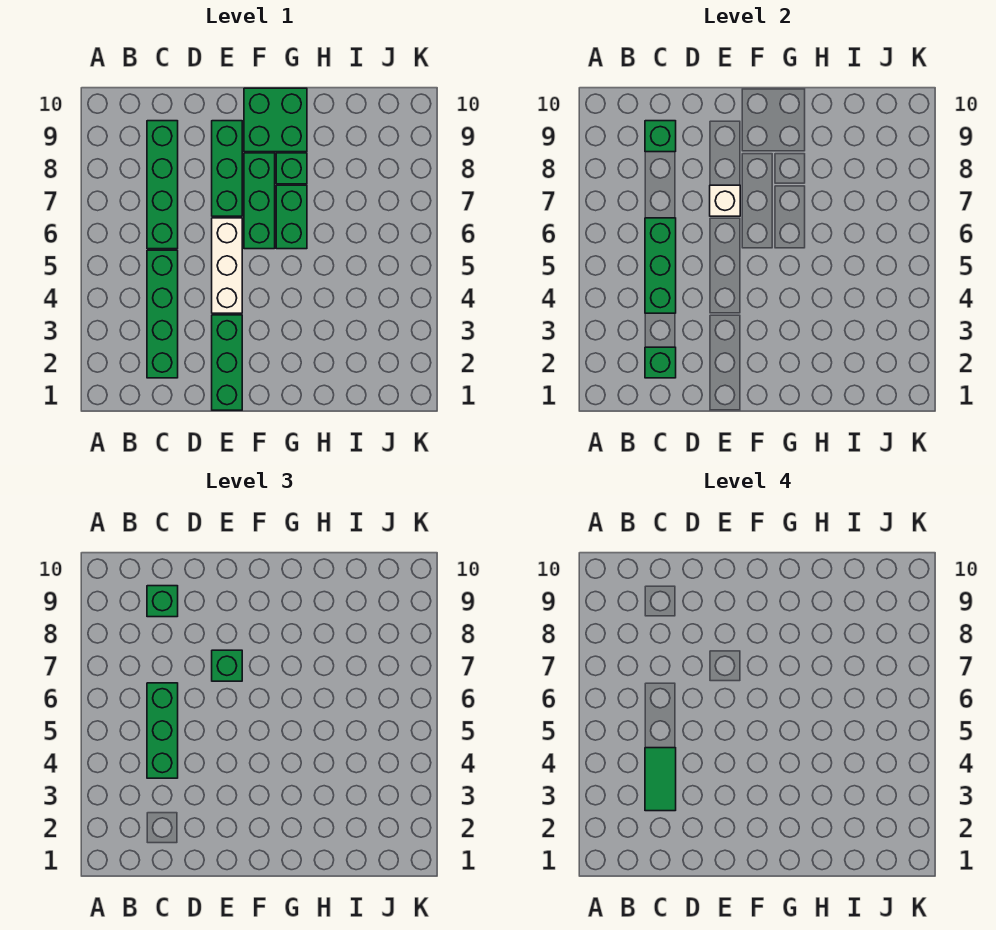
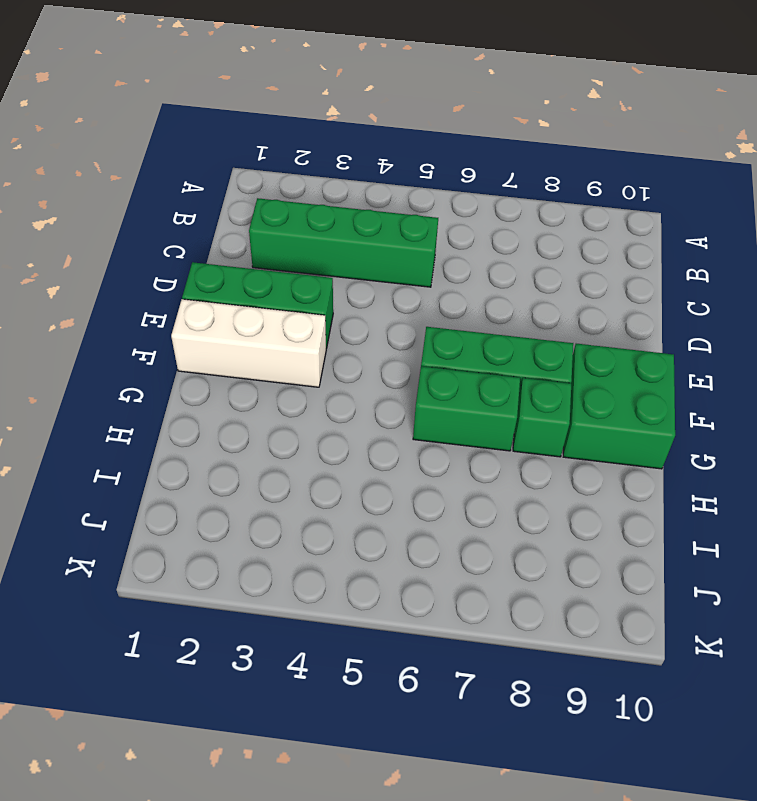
white 1x3 brick [171,299,326,387] -> white 1x3 brick moved to [212,218,242,313]
none -> green 1x4 brick [147,121,178,249]
none -> green 1x3 brick [212,121,242,216]
none -> green 1x1 brick [645,347,676,378]

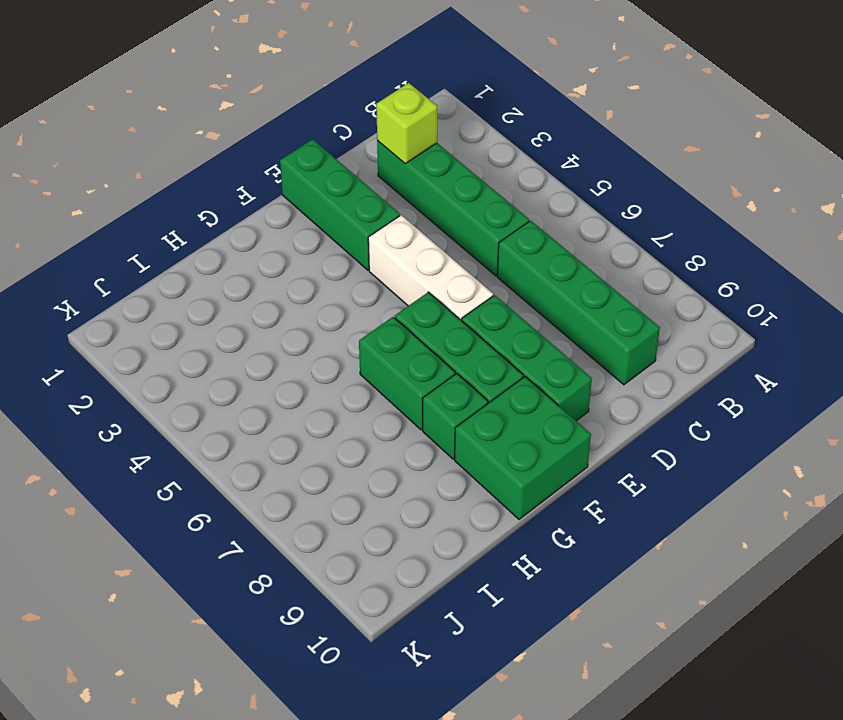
lime 1x1 brick [376,83,437,164] -> green 1x1 brick [645,347,676,378]
none -> green 1x3 brick [645,218,676,313]
none -> green 1x1 brick [645,121,676,152]
none -> white 1x1 brick [710,185,740,216]

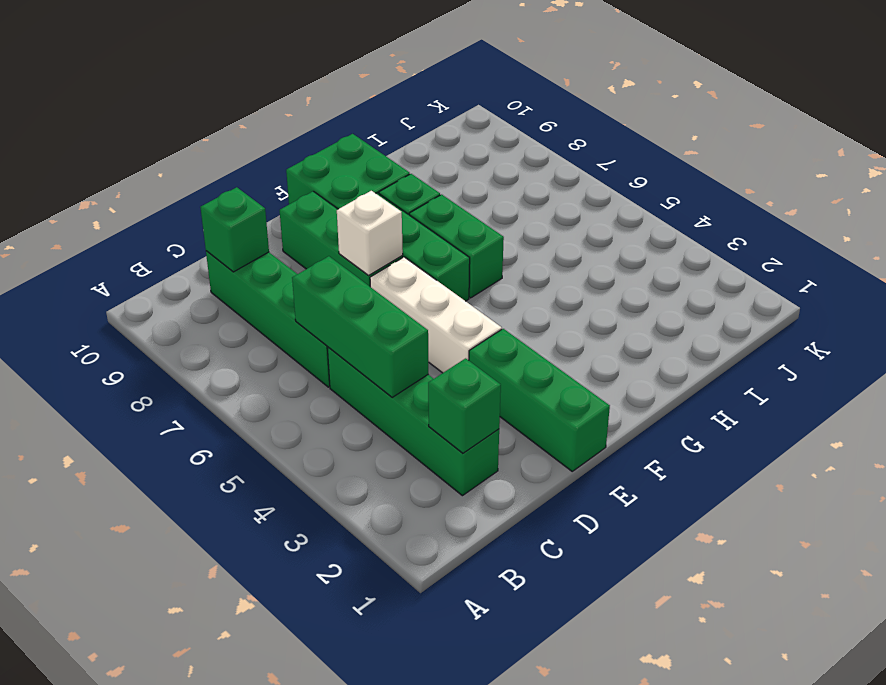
none -> green 1x3 brick [147,683,178,778]
none -> green 1x1 brick [147,586,178,617]
none -> green 1x1 brick [212,650,242,681]

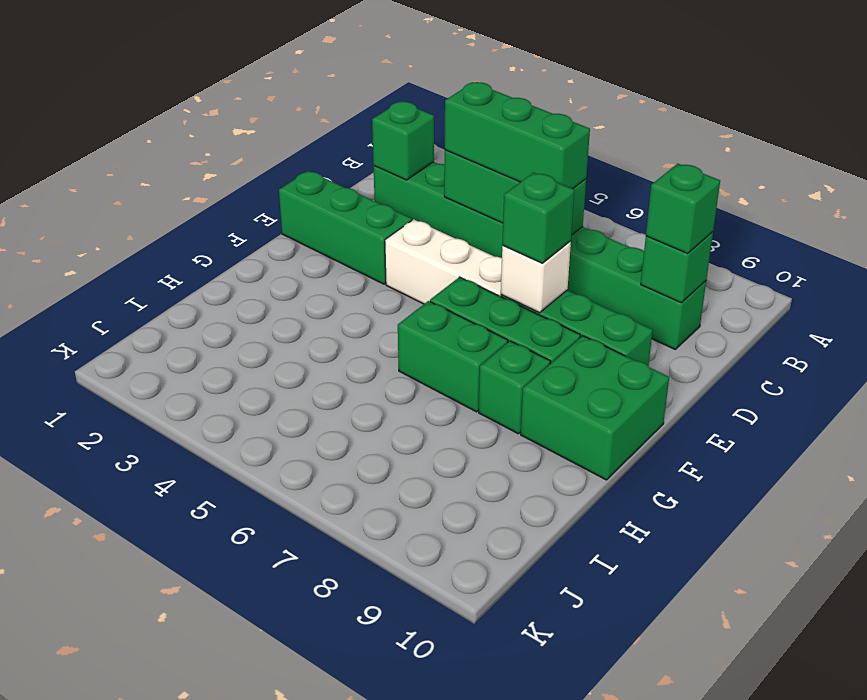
none -> green 1x2 tile [645,748,676,811]

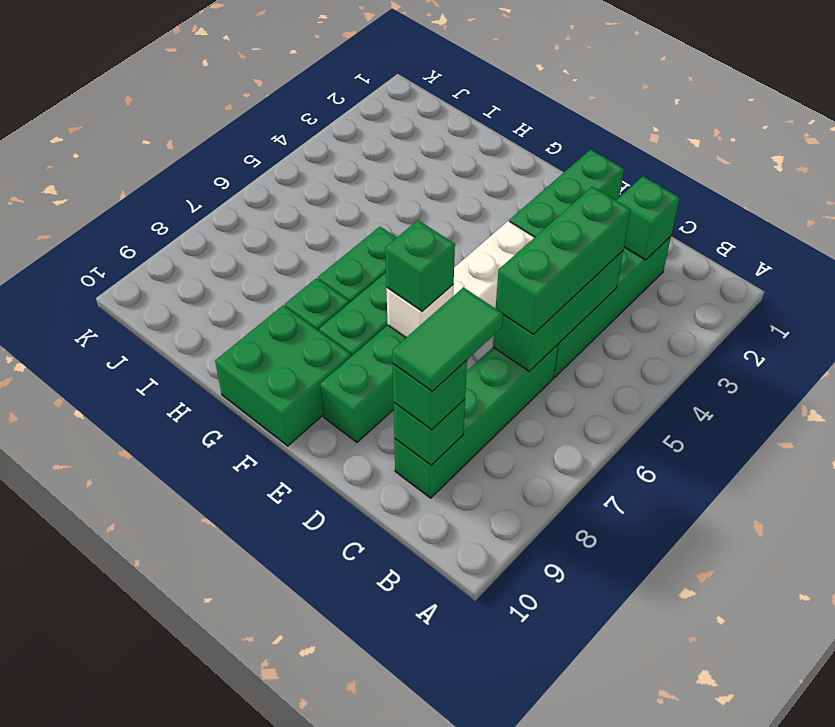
green 1x2 tile [392,287,503,391] -> green 1x2 tile moved to [645,748,676,811]

